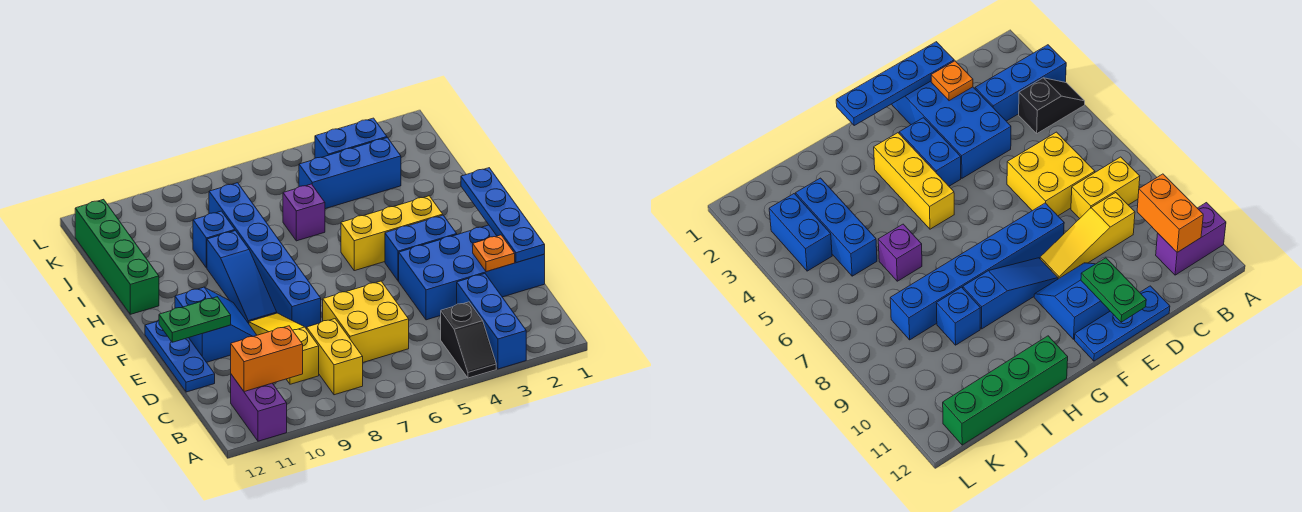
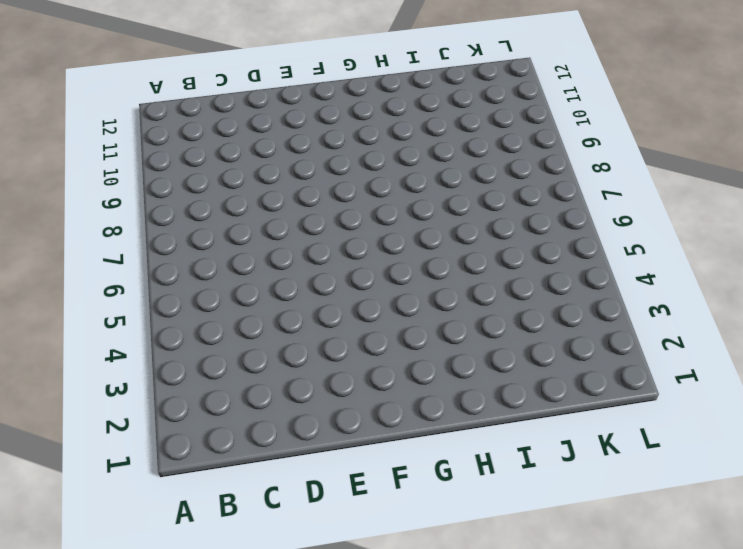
none -> blue 1x3 brick [457,274,526,369]
none -> black 1x2 slope [441,302,496,378]
none -> purple 1x2 brick [231,374,287,441]

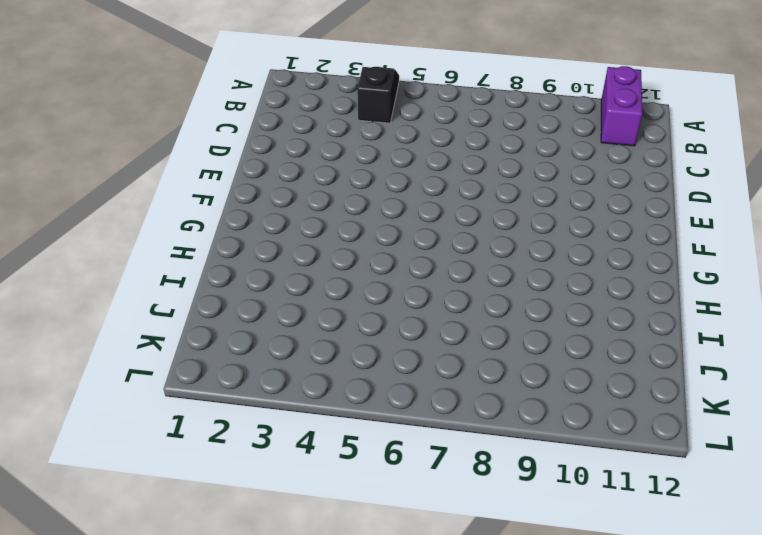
none -> blue 1x3 brick [457,274,526,369]
none -> yellow 1x2 brick [307,319,363,395]
none -> yellow 2x2 brick [323,281,409,362]

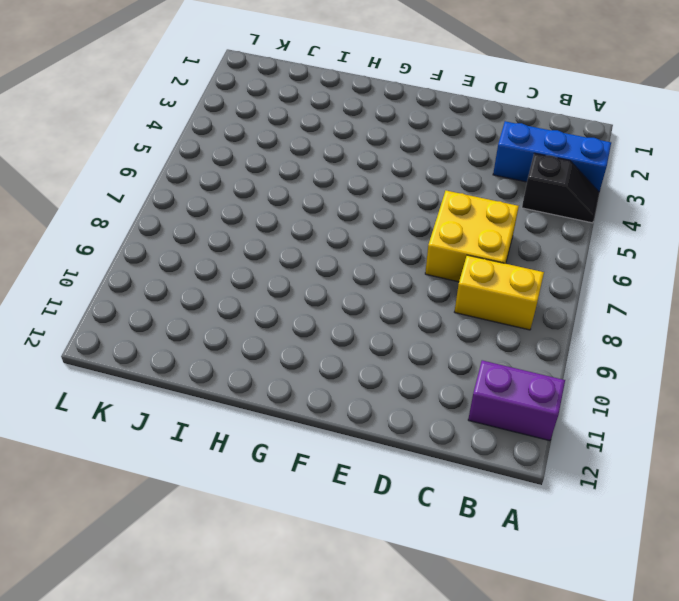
none -> yellow 1x3 slope [249,313,319,384]
none -> blue 2x4 brick [399,225,545,320]
none -> blue 1x3 plate [145,321,215,392]

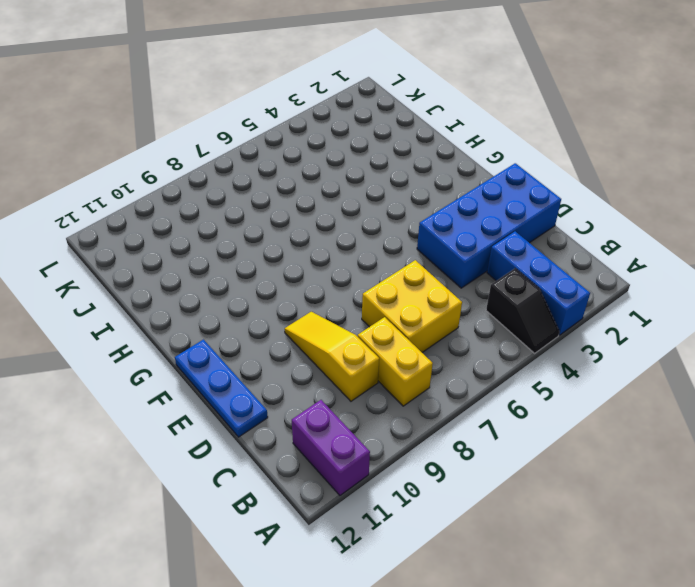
none -> blue 1x6 brick [209,183,321,329]
none -> blue 2x2 slope [175,287,257,362]
none -> blue 1x2 brick [385,215,457,281]

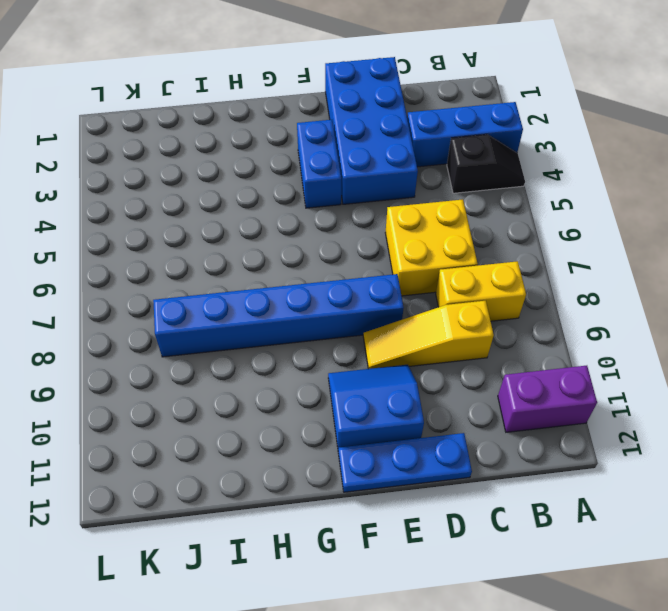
none -> blue 1x3 slope [207,231,277,324]
none -> yellow 1x3 brick [341,196,443,271]
none -> green 1x4 brick [75,199,159,314]

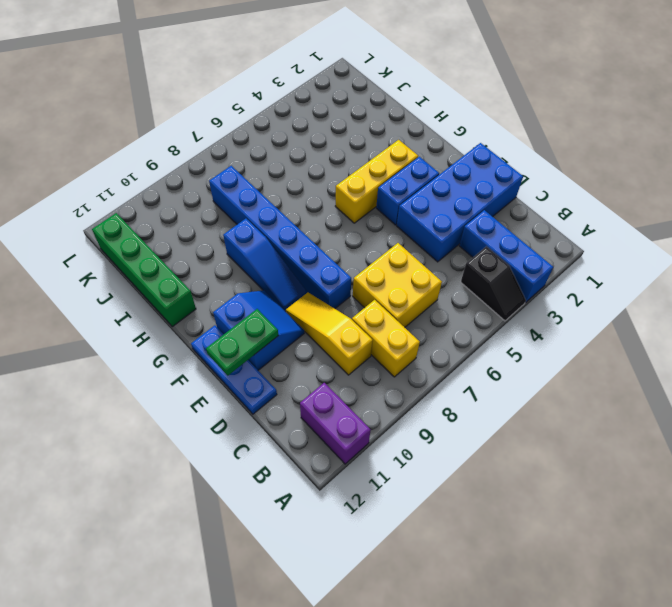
none -> purple 1x1 brick [283,184,325,241]
none -> blue 1x1 brick [193,211,235,268]
none -> blue 1x3 brick [299,138,401,209]

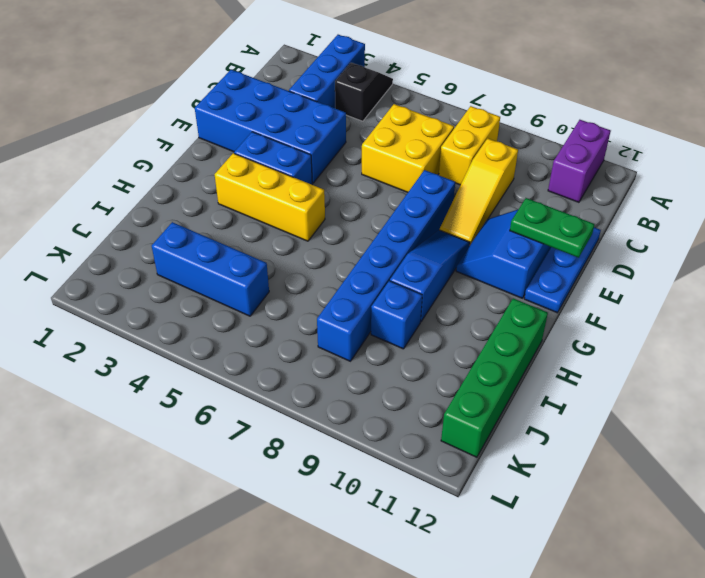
none -> purple 1x1 brick [283,184,325,241]
none -> blue 1x2 brick [315,118,387,158]
none -> orange 1x2 brick [231,326,303,392]

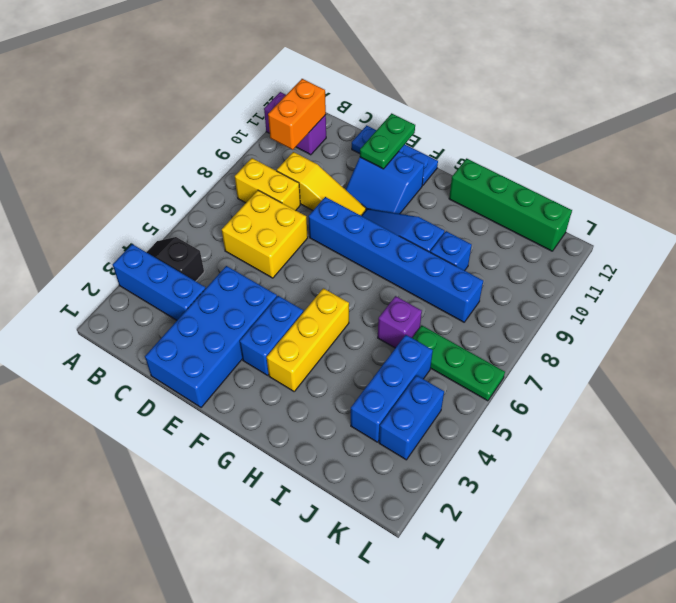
green 1x3 plate [413,326,505,401] -> none
none -> blue 1x4 plate [461,168,545,263]
none -> orange 1x1 plate [473,235,515,272]

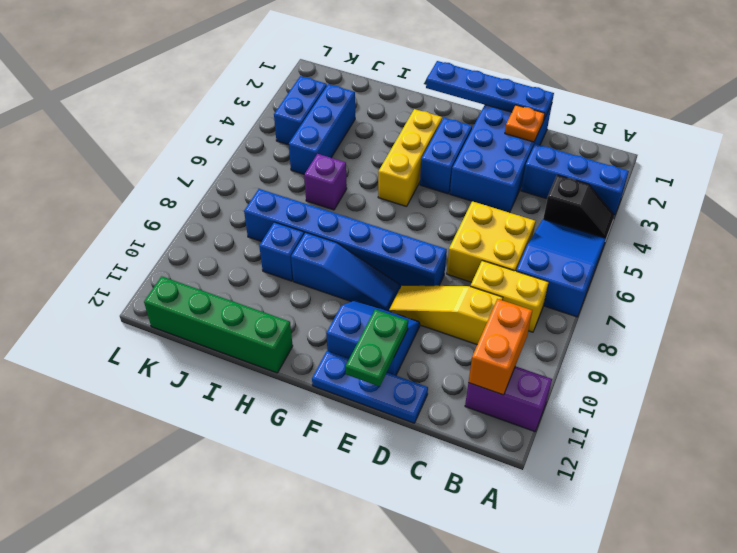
blue 2x3 slope [516,219,606,317] -> none

